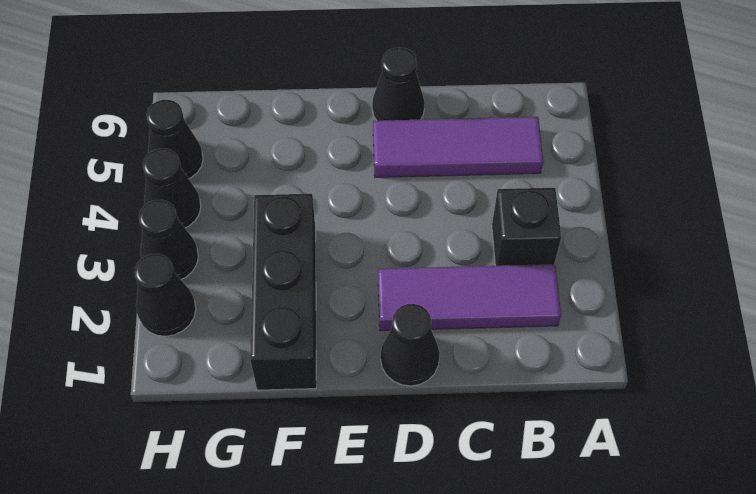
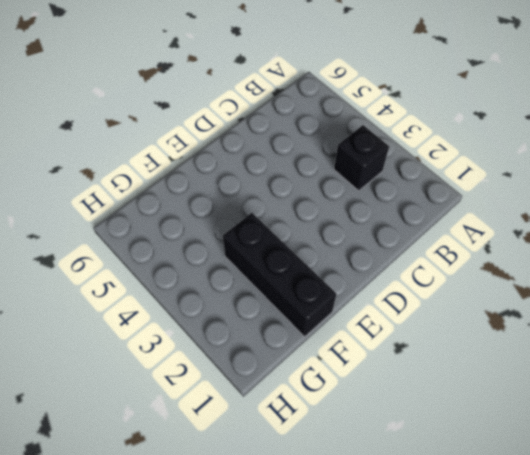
none -> purple 1x3 tile [378,264,561,331]
none -> purple 1x3 tile [373,117,543,177]

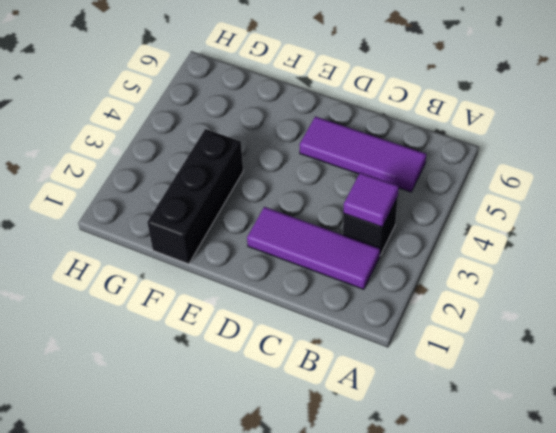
purple 1x1 tile [344,172,399,227] -> none
none -> black 1x1 cone [381,304,440,386]
none -> black 1x1 cone [372,48,425,121]

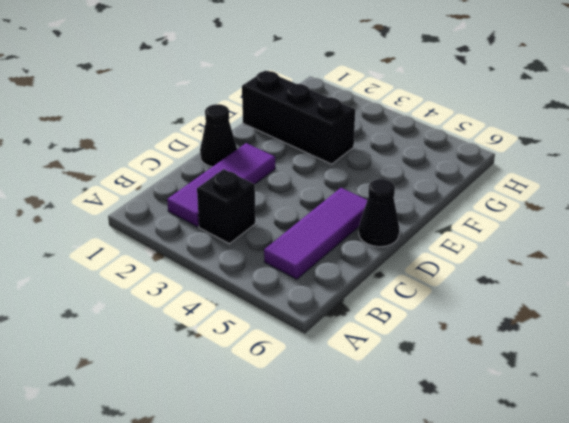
none -> black 1x1 cone [135,254,196,336]
none -> black 1x1 cone [139,200,198,279]

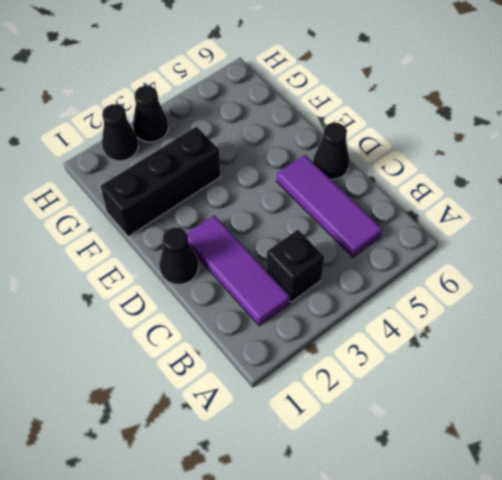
none -> black 1x1 cone [143,149,201,228]
none -> black 1x1 cone [147,100,203,179]

